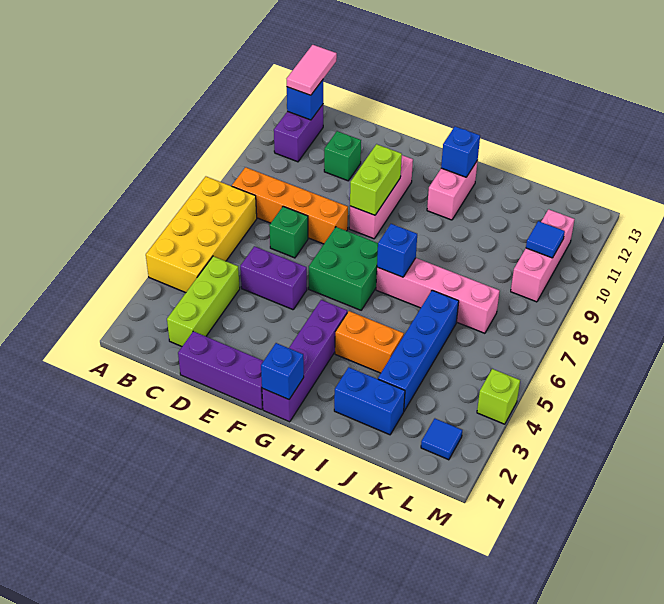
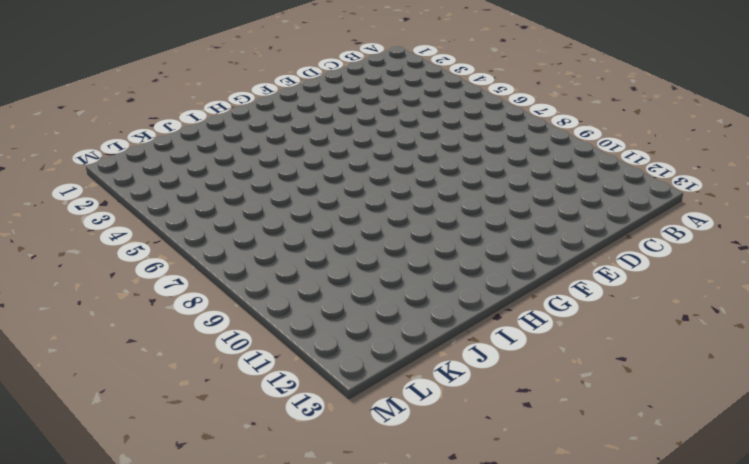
none -> yellow 2x4 brick [146,177,257,293]
none -> orange 1x4 brick [232,167,348,244]
none -> purple 1x2 brick [274,105,323,162]

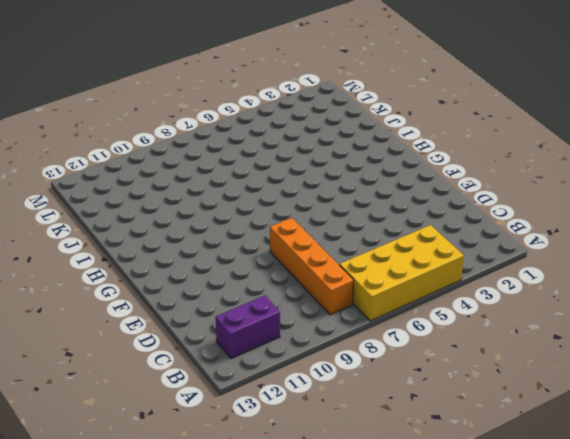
none -> lime 1x3 brick [167,256,240,346]
none -> purple 1x3 brick [178,331,263,410]
none -> purple 1x2 brick [240,246,307,310]

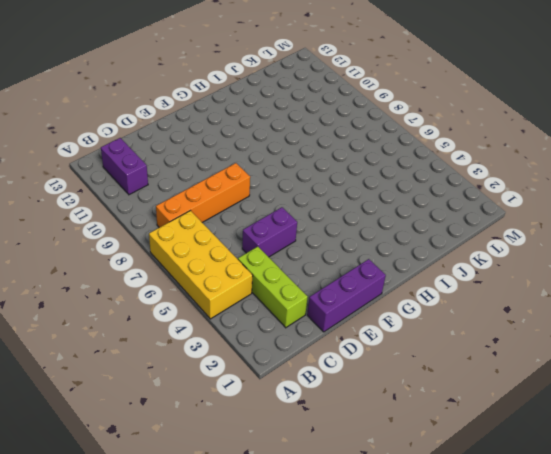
none -> green 1x1 brick [269,206,308,258]
none -> green 1x1 brick [324,131,361,181]
none -> green 2x2 brick [309,227,378,310]

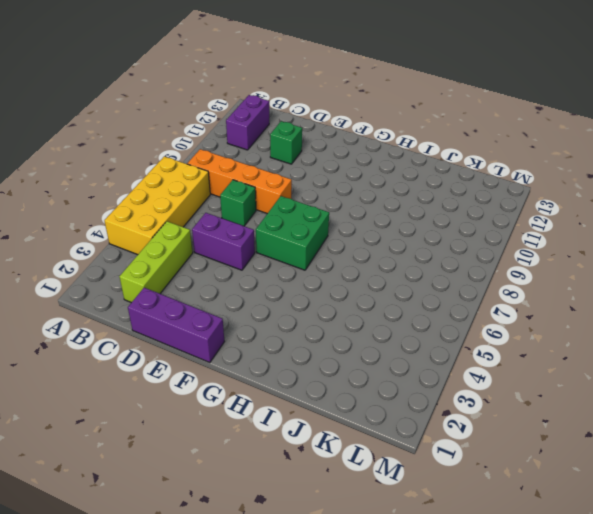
none -> pink 1x3 brick [349,155,413,239]
none -> purple 1x4 brick [262,300,347,422]
none -> orange 1x2 brick [335,311,404,373]

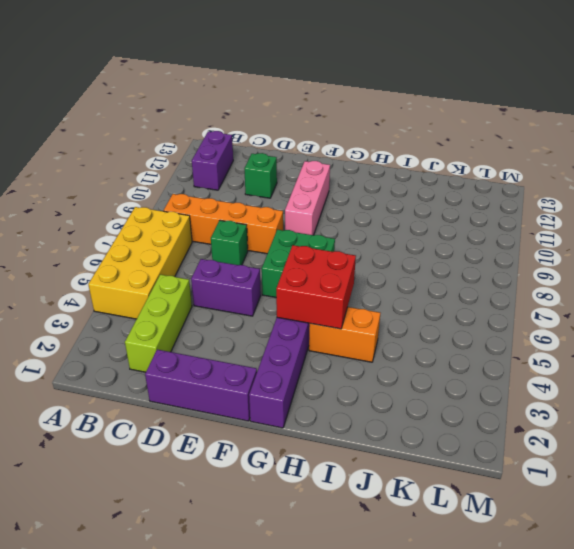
red 2x2 brick [276,245,356,329] -> none
none -> pink 1x4 brick [376,258,500,333]
none -> pink 1x2 brick [427,160,478,220]
none -> blue 1x2 brick [334,367,405,435]

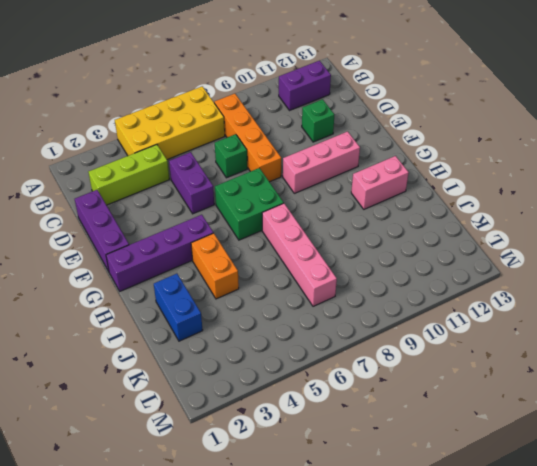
none -> blue 1x4 brick [378,290,459,411]
none -> blue 1x1 tile [421,419,462,460]
none -> pink 1x3 brick [511,209,575,302]

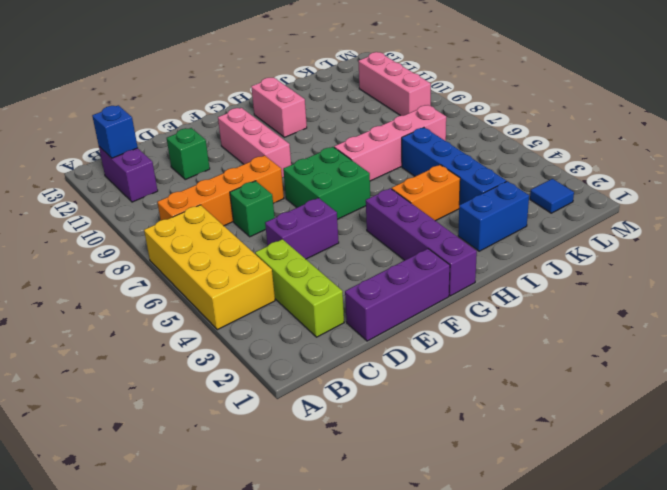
none -> lime 1x1 brick [477,369,520,424]
none -> lime 1x2 brick [350,144,402,215]
none -> blue 1x1 brick [261,343,304,399]

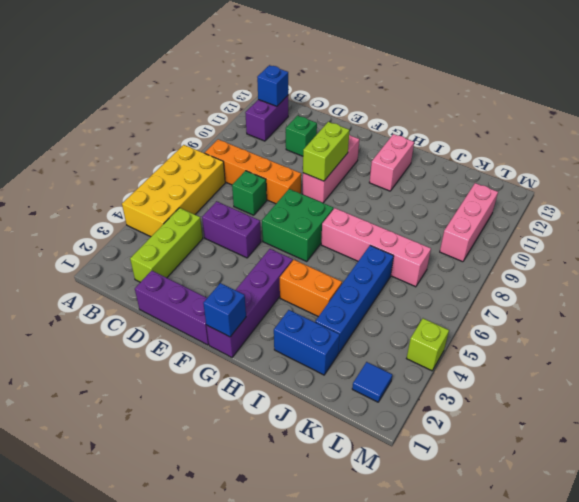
none -> blue 1x1 brick [377,224,417,277]
none -> blue 1x1 brick [441,126,480,177]
none -> blue 1x1 tile [526,221,565,258]

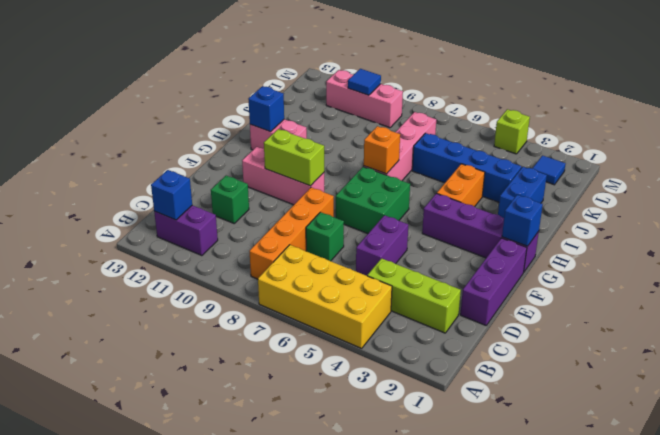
orange 1x1 brick [364,126,400,174] -> blue 1x1 brick [377,224,417,277]
none -> pink 1x2 tile [287,45,337,95]

